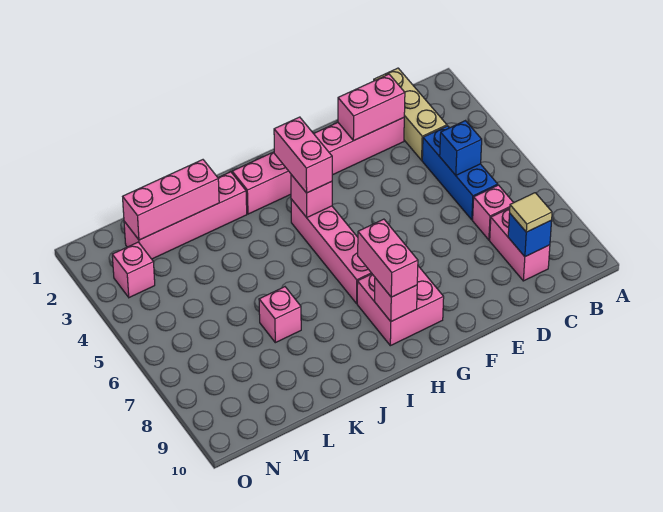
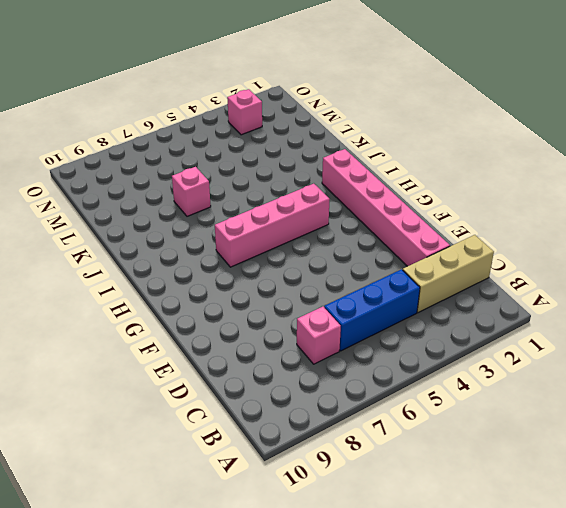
none -> pink 1x2 brick [490,208,550,281]
none -> pink 2x2 brick [357,266,444,346]
none -> pink 1x4 brick [124,172,247,259]

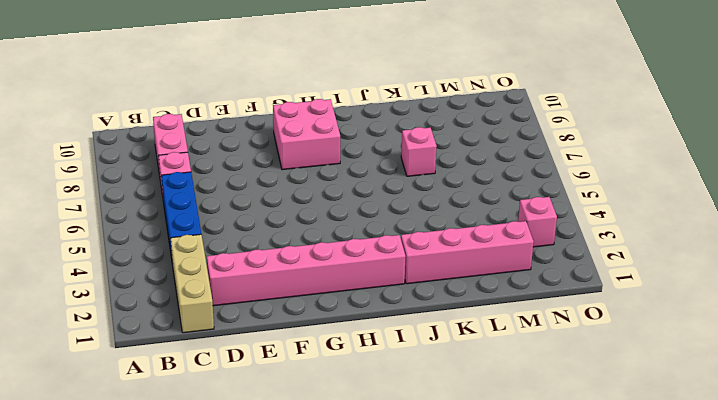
none -> pink 1x4 brick [291,199,372,303]
none -> blue 1x1 brick [440,121,482,175]
none -> blue 1x1 brick [508,213,552,257]

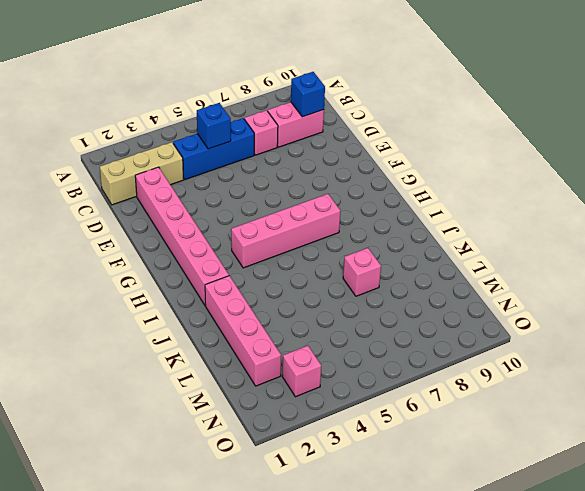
none -> pink 2x2 brick [357,266,444,346]
none -> pink 1x2 brick [338,74,405,141]
none -> pink 1x1 brick [291,175,332,217]

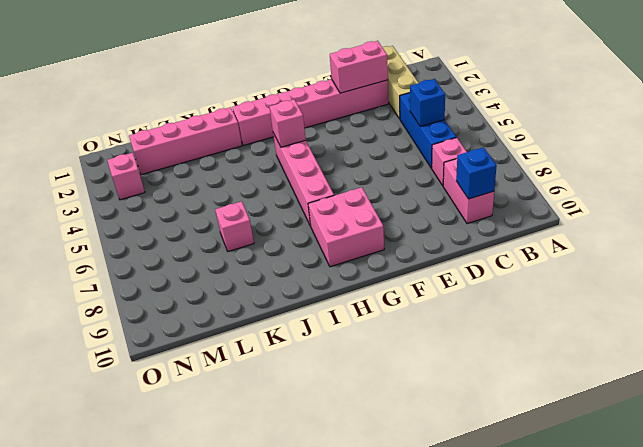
none -> pink 1x1 brick [375,278,417,322]
none -> pink 1x3 brick [123,160,219,240]
none -> tan 1x1 tile [510,193,552,232]

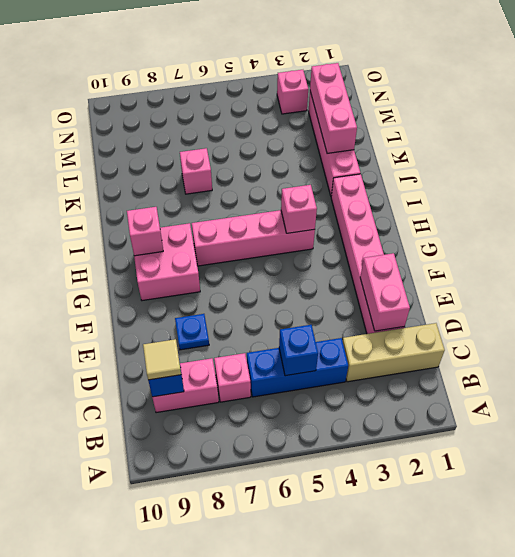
blue 1x1 plate [175,314,209,350] -> none
none -> pink 1x2 brick [274,117,332,193]
none -> pink 1x2 brick [358,219,418,297]

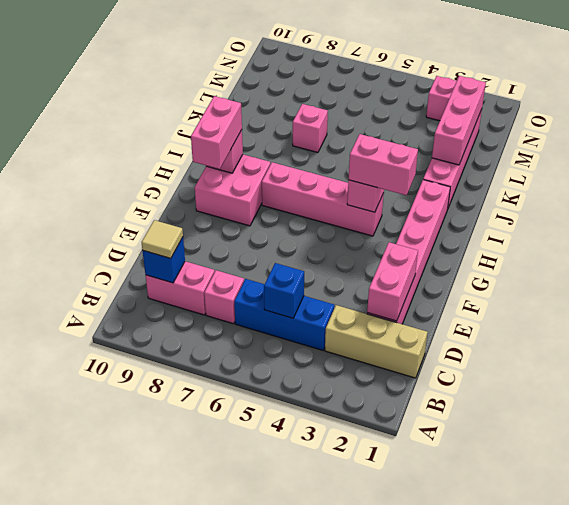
pink 1x2 brick [191,96,242,169] -> pink 1x2 brick turned to [358,219,418,297]

